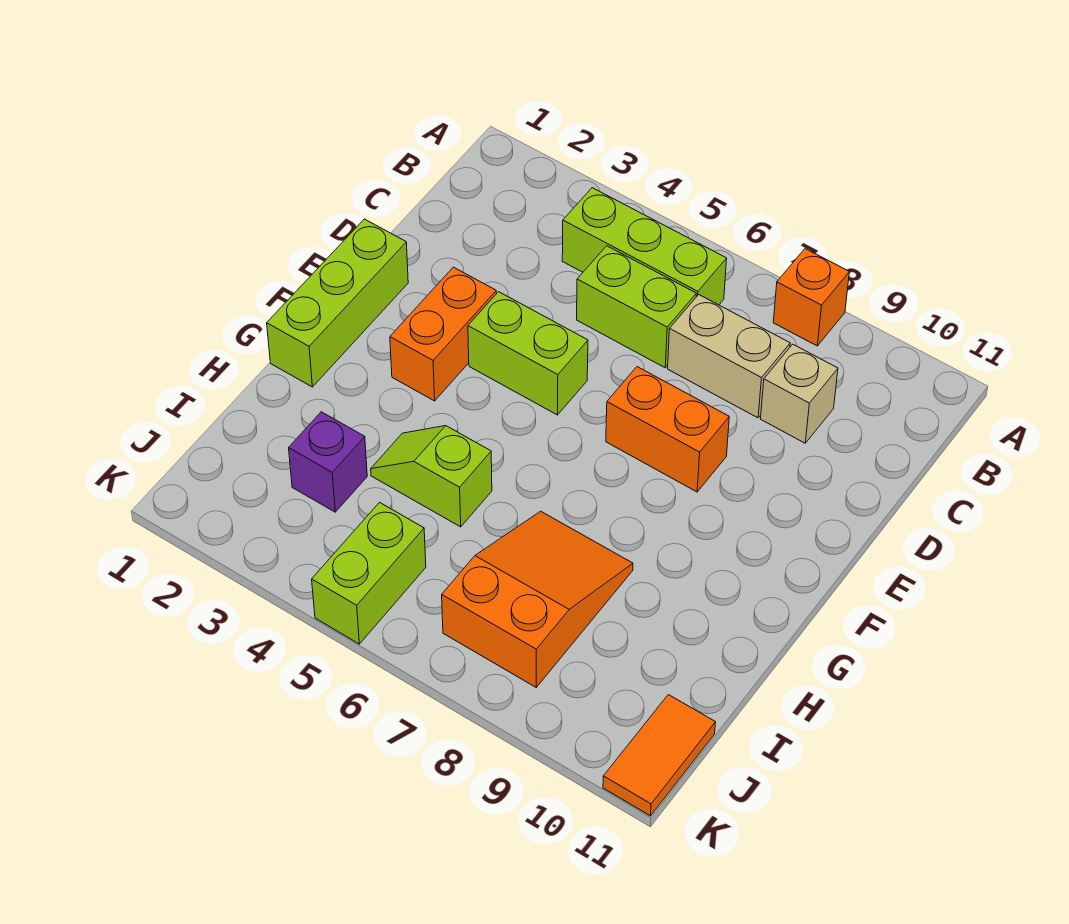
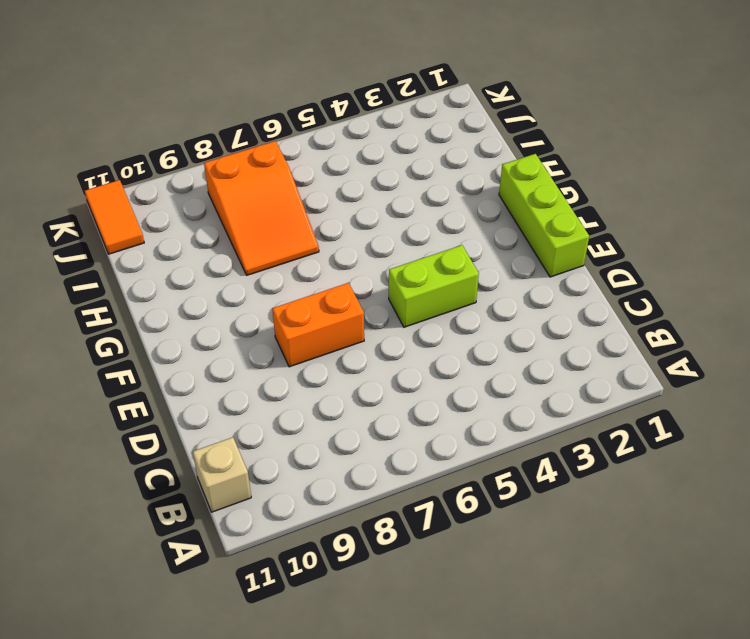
tan 1x1 brick [193,437,251,512] -> tan 1x1 brick moved to [761,344,838,443]
none -> orange 1x1 brick [773,249,849,346]
none -> lime 1x3 brick [562,188,727,305]
none -> lime 1x2 brick [577,246,696,368]

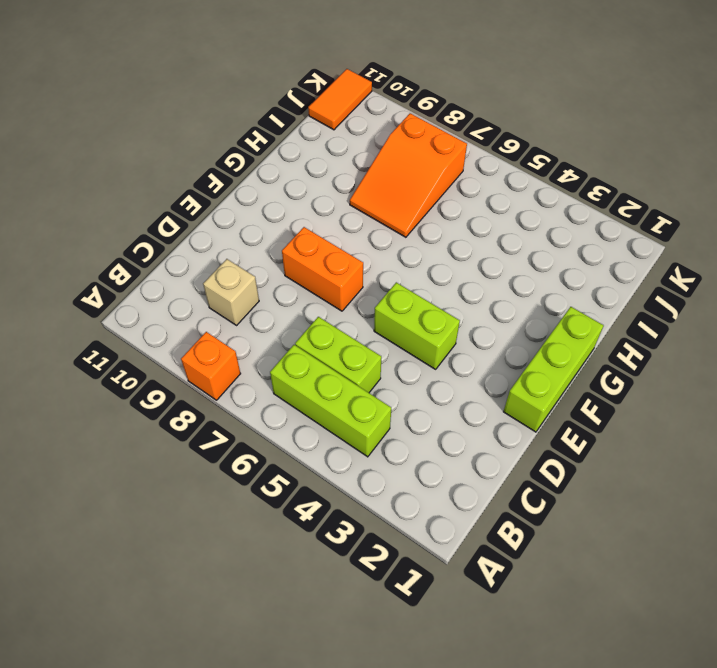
none -> tan 1x2 brick [668,295,790,418]
none -> orange 1x2 brick [390,267,496,401]
none -> lime 1x2 slope [371,426,492,527]

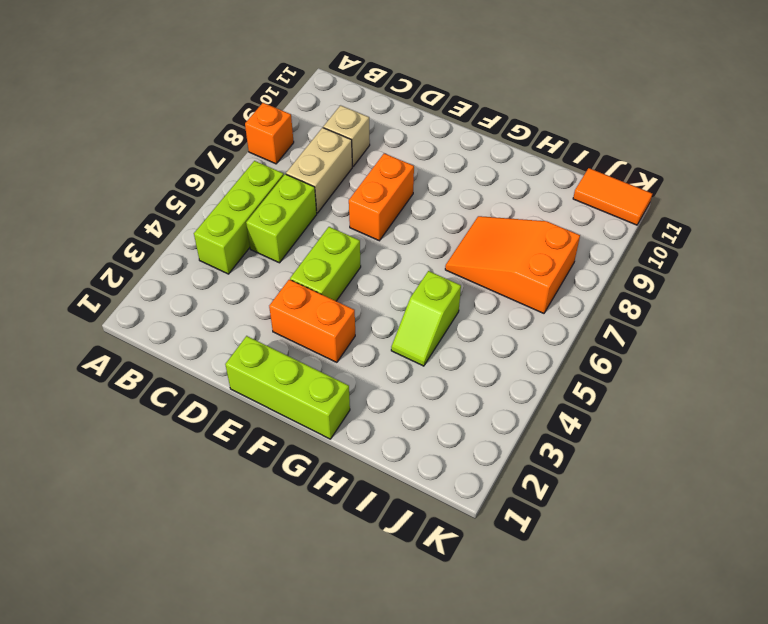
none -> purple 1x1 brick [289,412,367,512]
none -> lime 1x2 brick [312,503,426,644]

